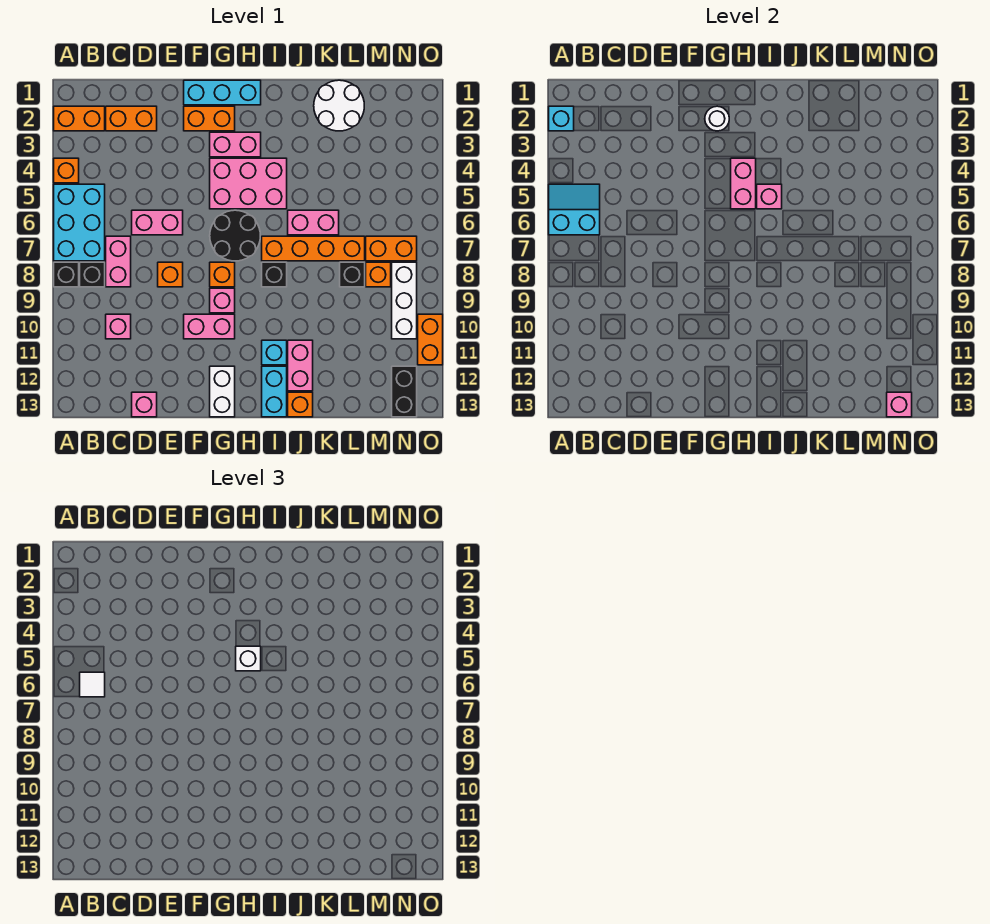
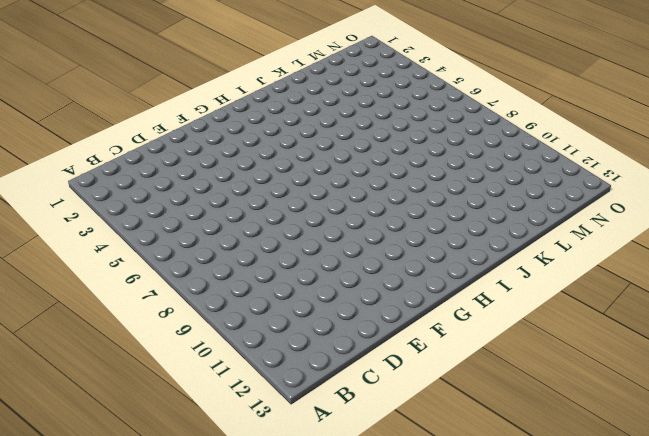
none -> orange 1x2 brick [54,106,105,131]
none -> orange 1x1 brick [54,158,79,183]
none -> cyan 2x3 brick [54,184,105,261]
none -> black 1x1 brick [54,262,79,287]

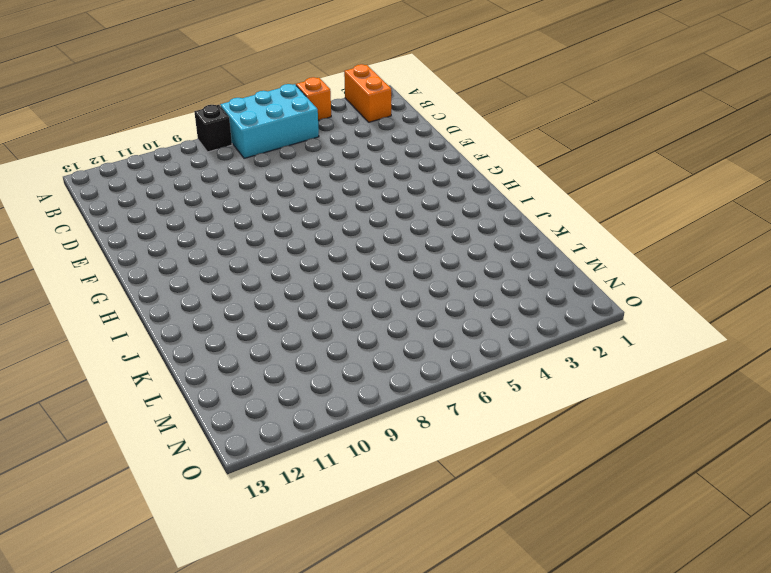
none -> black 1x1 brick [80,262,105,287]
none -> orange 1x2 brick [106,106,157,131]
none -> pink 1x2 brick [106,236,131,287]
none -> pink 1x1 brick [106,314,131,339]

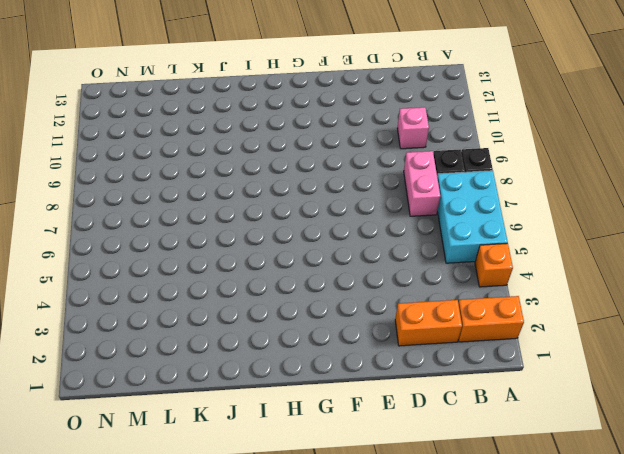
none -> pink 1x2 brick [132,210,183,235]
none -> pink 1x1 brick [132,392,157,417]
none -> orange 1x1 brick [158,262,183,287]
none -> cyan 1x3 brick [184,80,261,105]

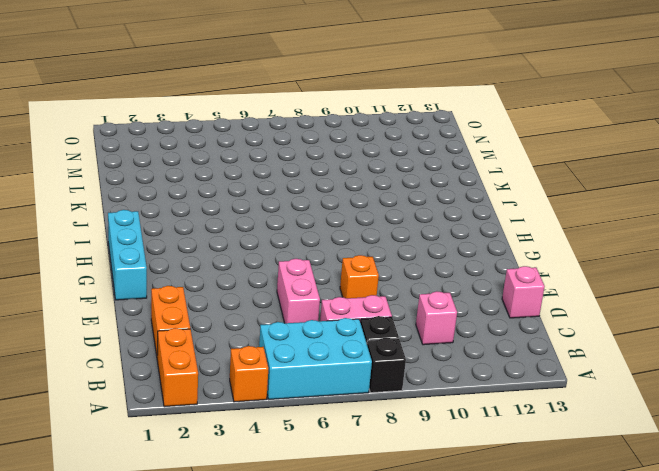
none -> orange 1x2 brick [184,106,235,131]
none -> pink 1x2 brick [184,314,235,339]
none -> pink 1x2 brick [210,132,261,157]
none -> pink 2x3 brick [210,158,287,209]

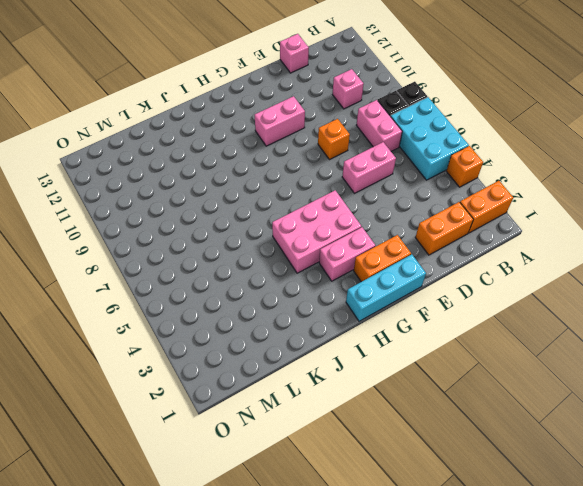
none -> black 2x2 round brick [210,210,260,261]
none -> orange 1x1 brick [210,262,235,287]
none -> pink 1x1 brick [210,288,235,313]
none -> white 1x2 brick [210,366,235,417]

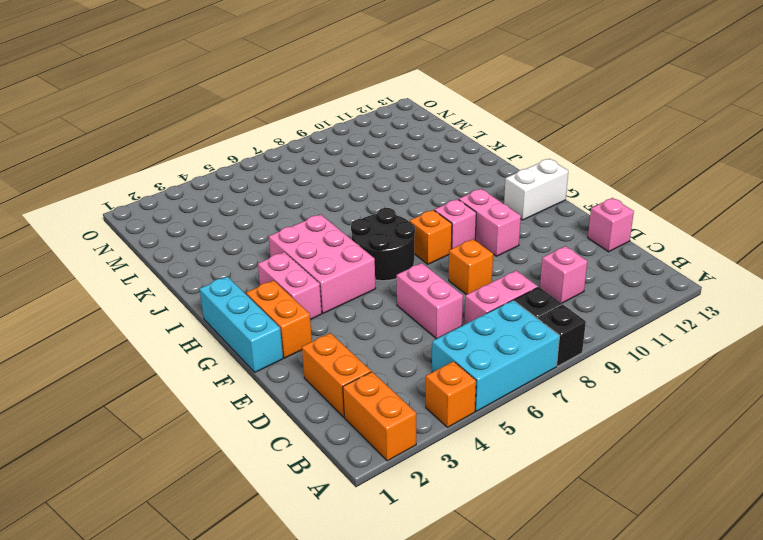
none -> orange 1x4 brick [262,236,365,261]
none -> black 1x1 brick [262,262,287,287]
none -> cyan 1x1 brick [262,340,287,365]
none -> cyan 1x2 brick [262,366,287,417]

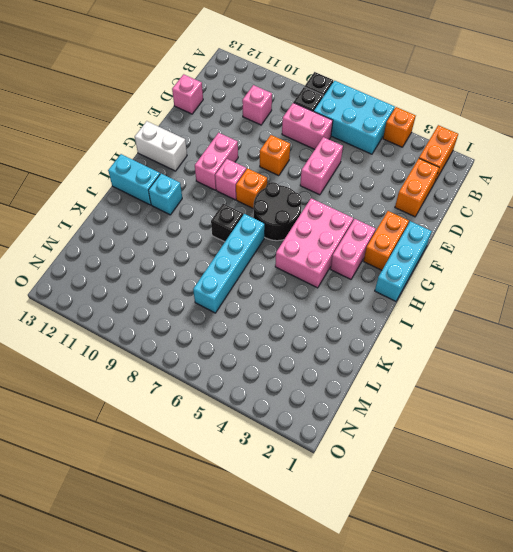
cyan 1x4 brick [193,214,265,313] -> orange 1x4 brick [262,236,365,261]
none -> pink 1x2 brick [288,210,339,235]
none -> pink 1x2 brick [288,340,313,391]
none -> orange 1x1 brick [288,392,313,417]
none -> white 2x2 round brick [314,80,364,131]

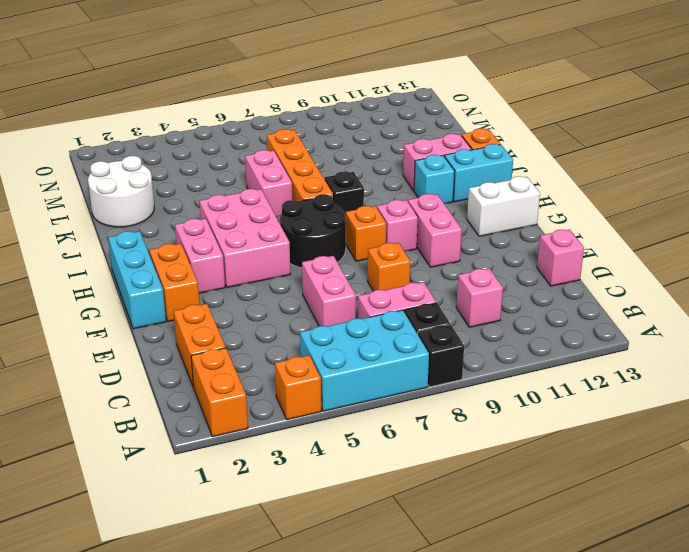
none -> black 1x1 brick [340,262,365,287]
none -> orange 1x2 brick [366,236,417,261]
none -> orange 1x1 brick [366,262,391,287]
none -> white 1x3 brick [392,262,417,339]

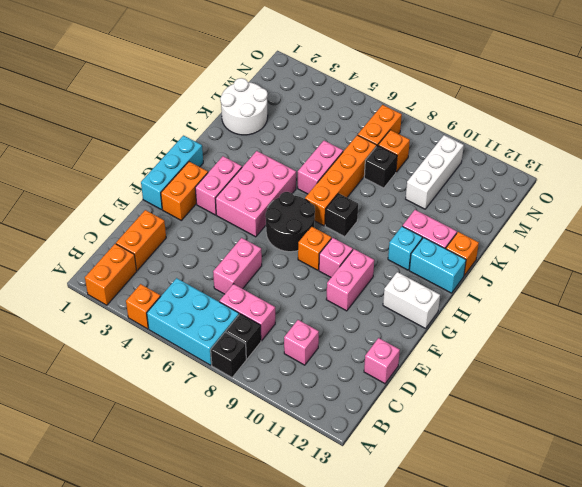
white 1x3 brick [406,135,464,209] -> white 1x3 brick turned to [392,262,417,339]
none -> orange 1x1 brick [158,262,183,287]
none -> black 1x2 brick [392,366,417,417]
none -> orange 1x2 brick [418,314,443,365]
none -> cyan 1x1 brick [549,106,574,131]

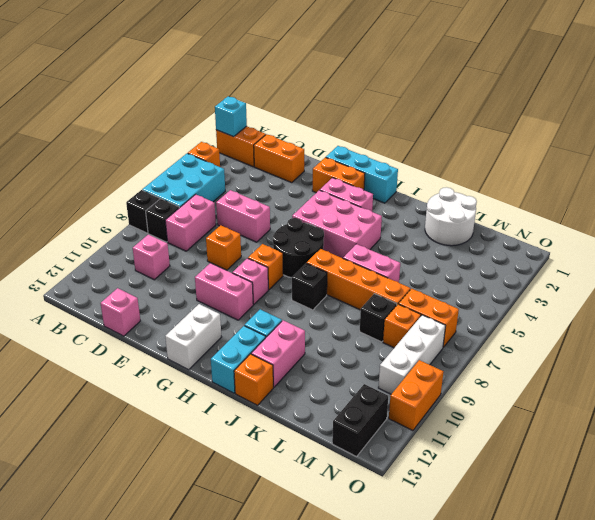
none -> cyan 2x2 slope [549,184,600,235]
none -> white 1x1 round brick [705,106,729,131]
none -> pink 1x2 brick [731,158,756,209]
none -> pink 1x1 brick [757,184,782,209]

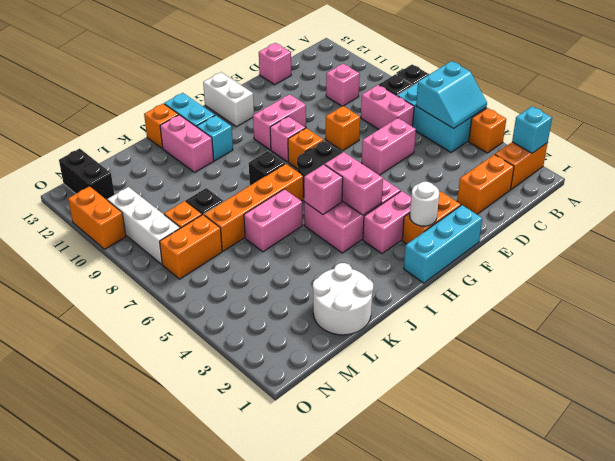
none -> pink 1x1 brick [887,392,912,417]
none -> white 1x1 tile [80,672,105,697]
none -> white 1x1 brick [236,646,261,671]

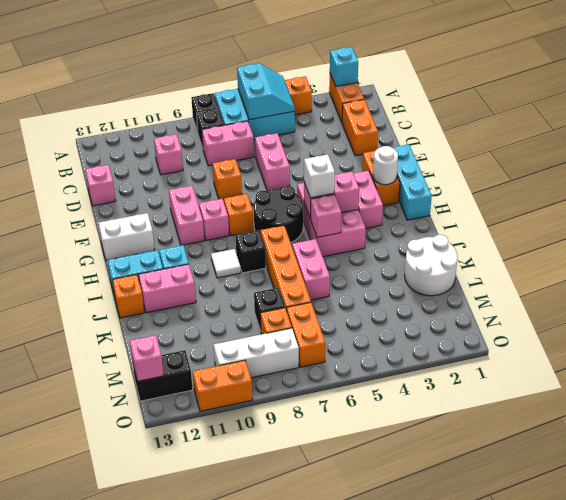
white 1x1 tile [211,249,241,278] -> white 1x1 tile moved to [80,672,105,697]

